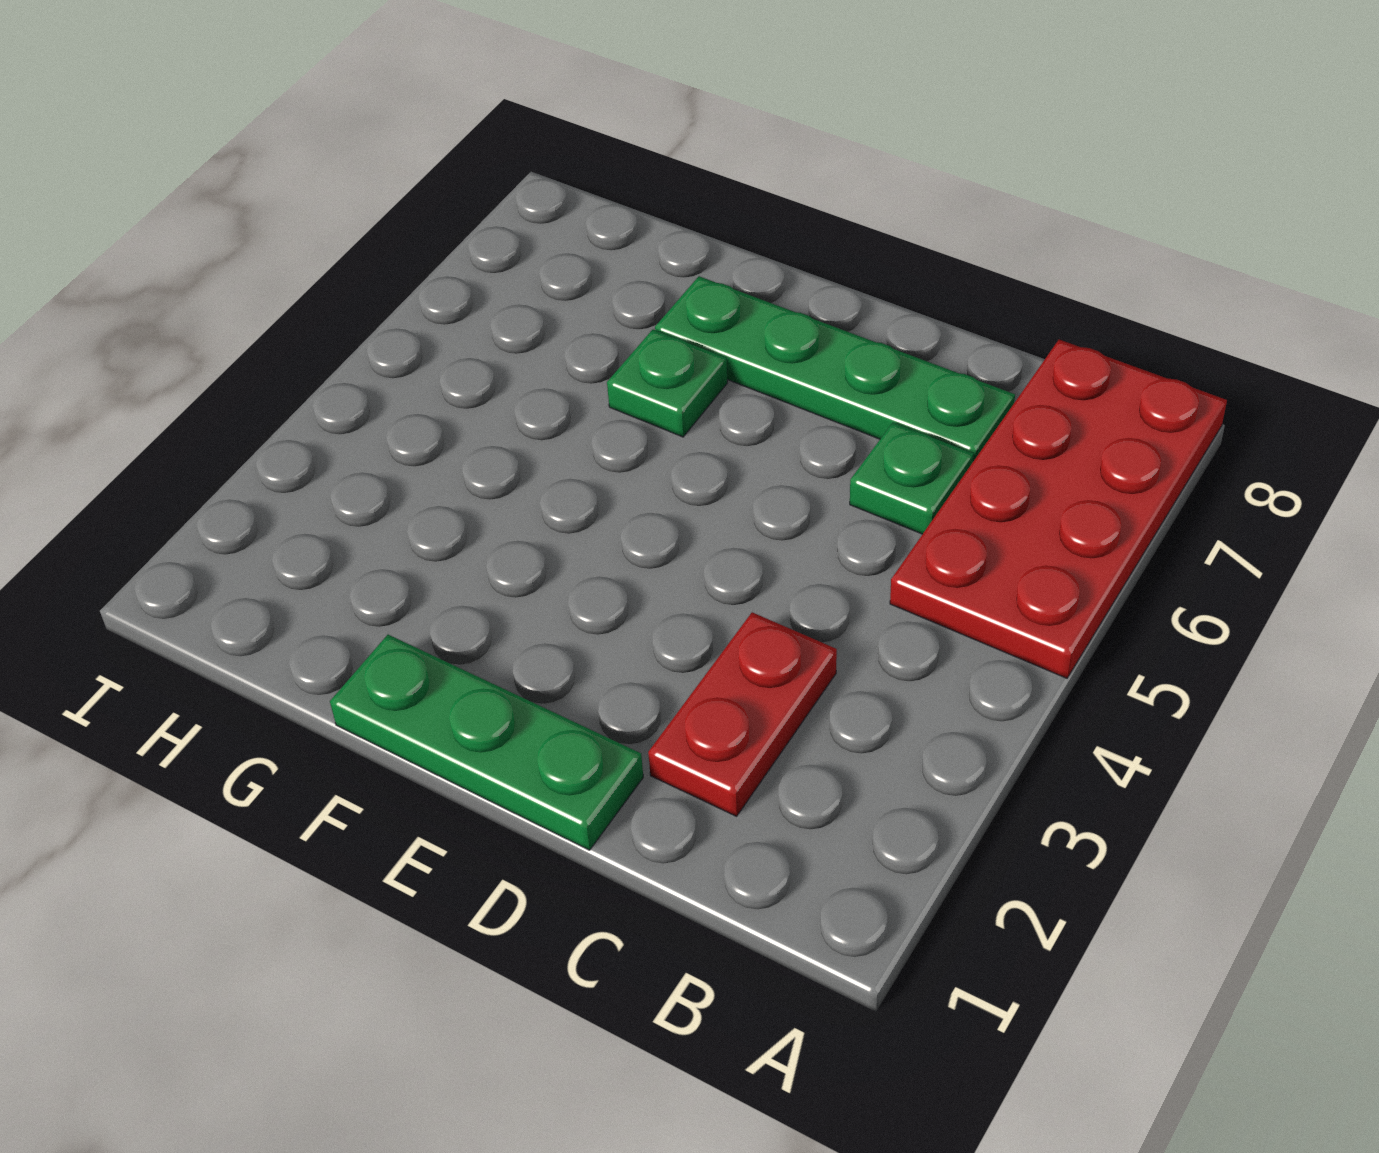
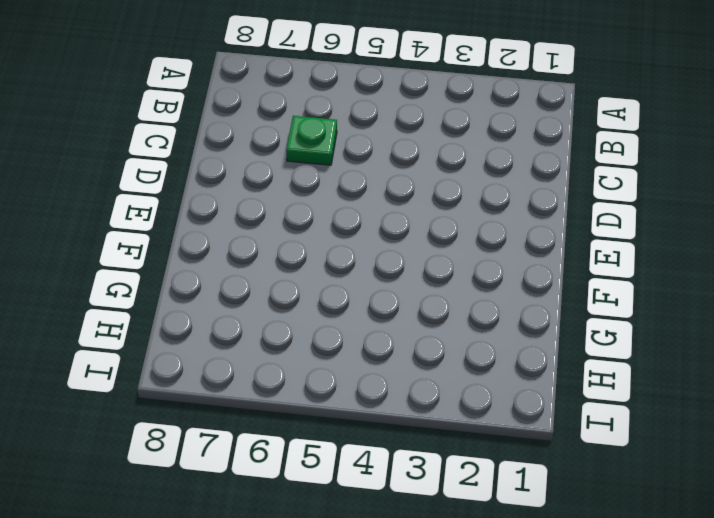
none -> red 2x4 plate [890,340,1227,678]
none -> red 1x2 plate [648,612,837,816]

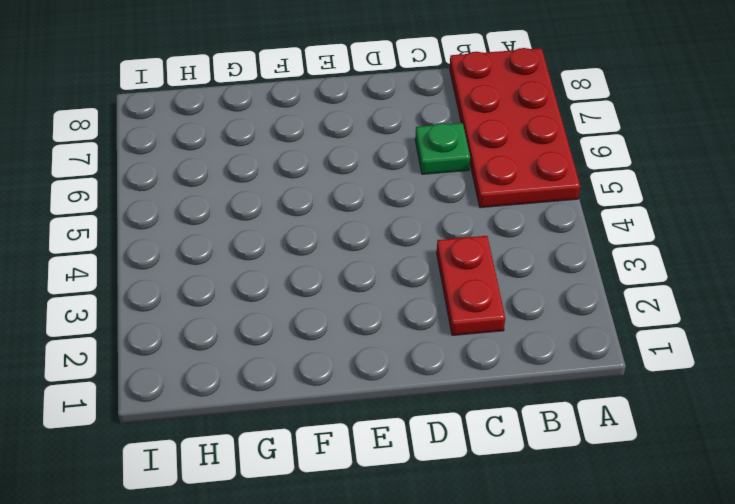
none -> green 1x4 plate [655,276,1015,461]
none -> green 1x3 plate [330,635,643,850]

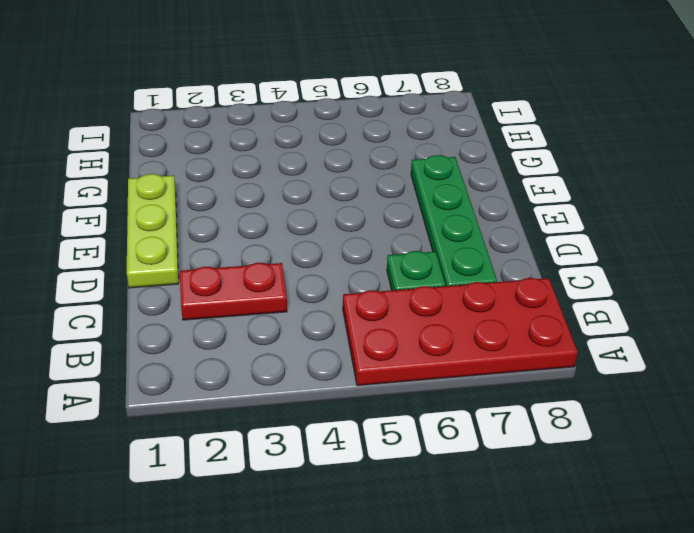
lime 1x3 plate [127,174,179,288] -> green 1x3 plate [330,635,643,850]
none -> green 1x1 plate [607,329,727,437]

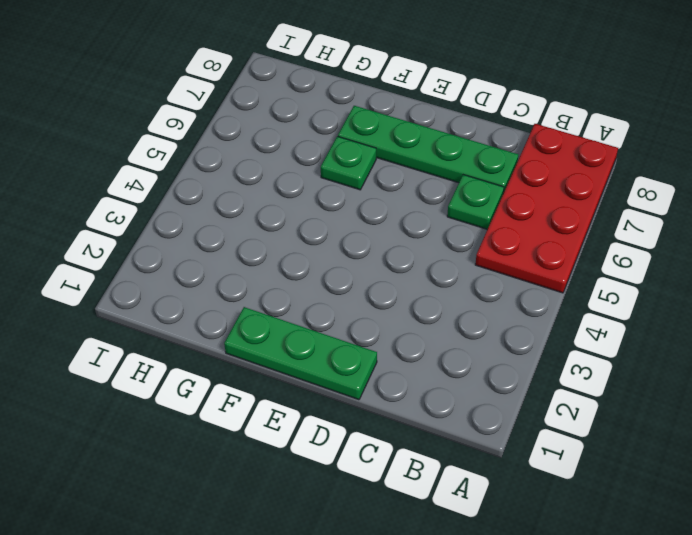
none -> red 1x2 plate [648,612,837,816]

